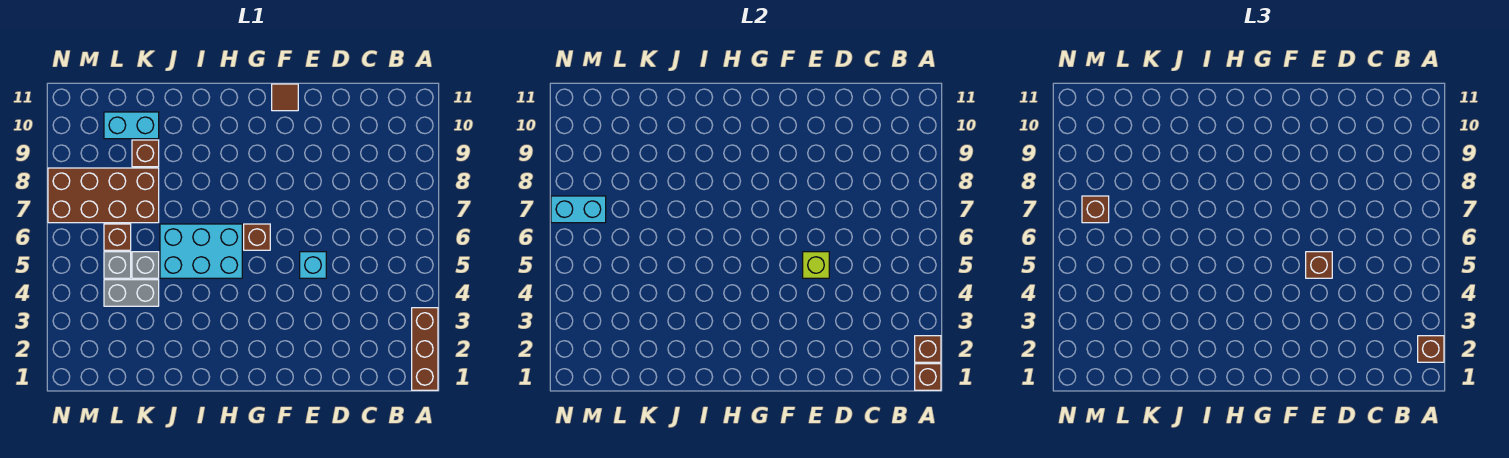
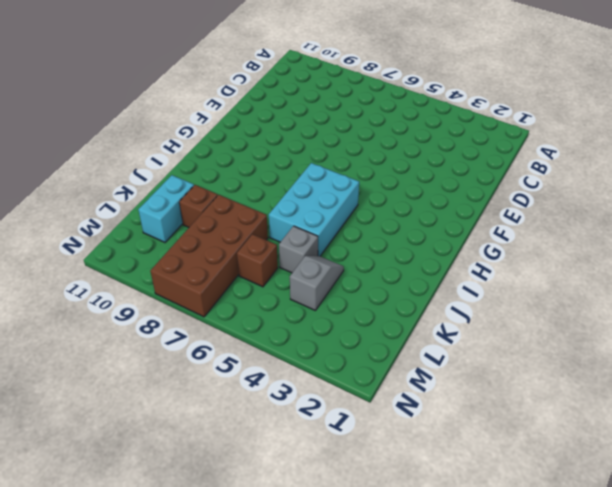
grey 1x2 slope [290,256,344,311] -> grey 1x2 brick [104,280,159,306]
none -> brown 1x3 brick [412,308,438,390]
none -> cyan 1x1 brick [300,252,326,278]
none -> brown 1x1 tile [272,84,298,111]

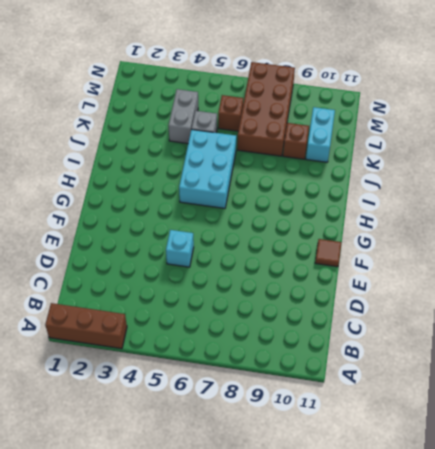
none -> brown 1x1 brick [244,224,270,250]
none -> grey 1x1 brick [104,252,131,278]
none -> brown 1x1 brick [915,364,941,390]

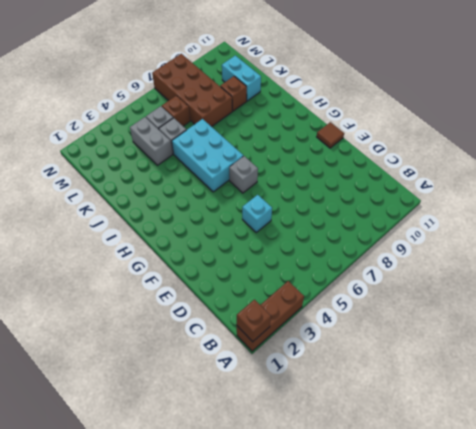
grey 1x1 brick [229,156,258,193] -> brown 1x1 brick [244,224,270,250]
none -> brown 1x1 brick [915,336,941,362]
none -> lime 1x1 brick [803,252,829,278]
none -> cyan 1x2 brick [551,196,606,223]

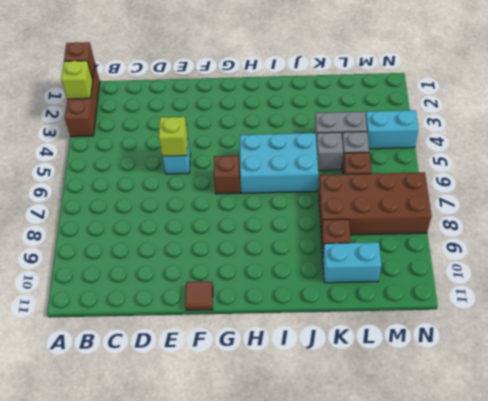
lime 1x1 brick [61,61,93,99] -> brown 1x1 brick [915,336,941,362]
cyan 1x2 brick [366,110,419,149] -> cyan 1x2 brick moved to [551,196,606,223]
none -> brown 1x1 brick [1418,336,1444,362]
none -> brown 1x1 brick [1306,252,1332,278]
none -> brown 1x1 brick [1082,196,1109,223]

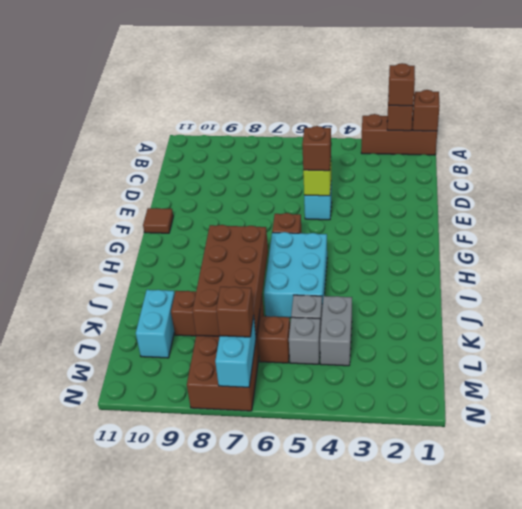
brown 2x4 brick [192,225,268,336] -> none

